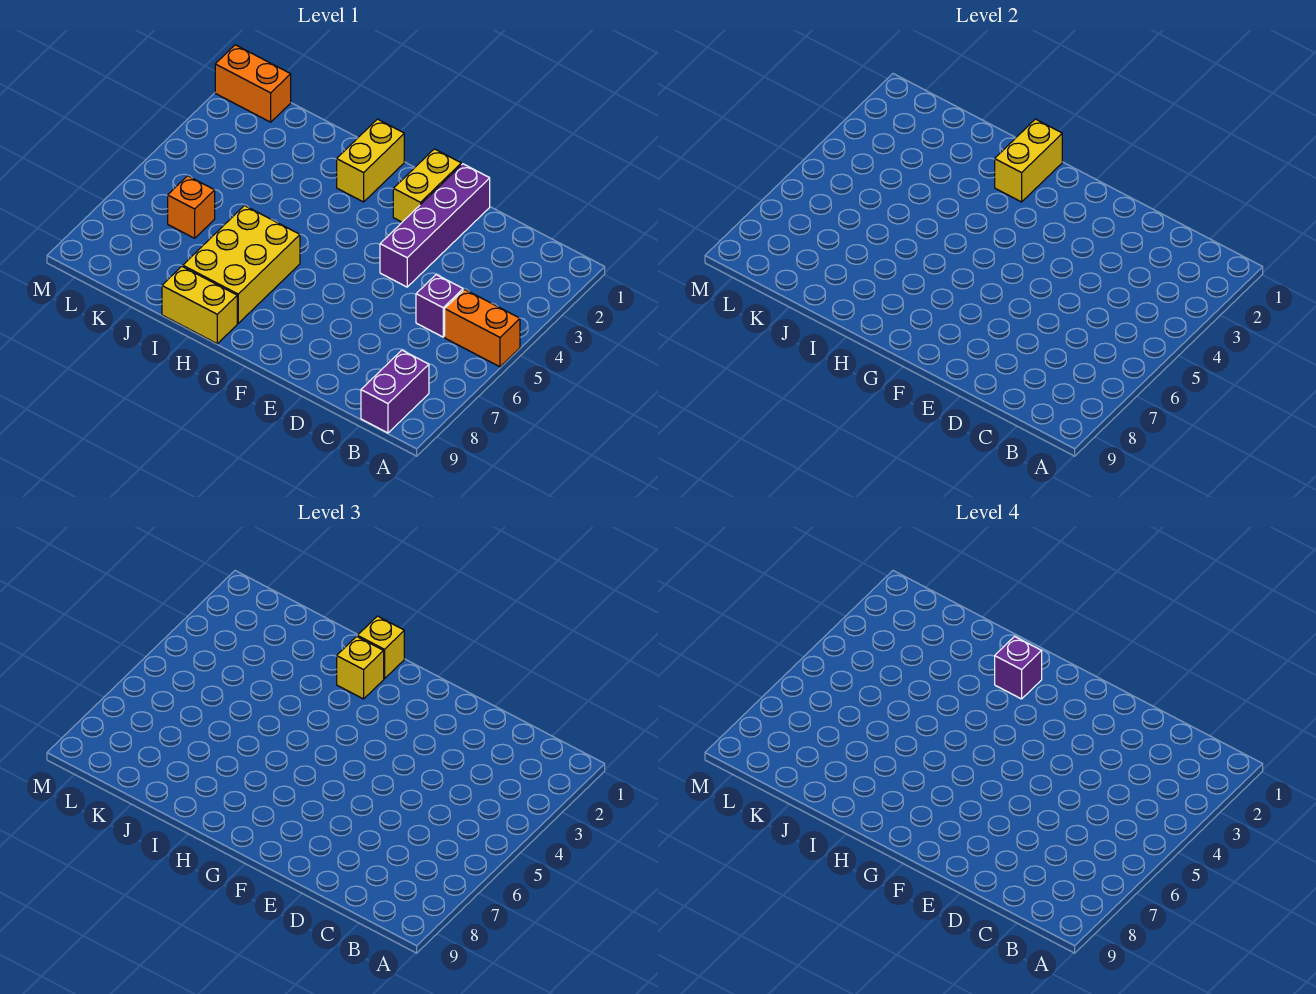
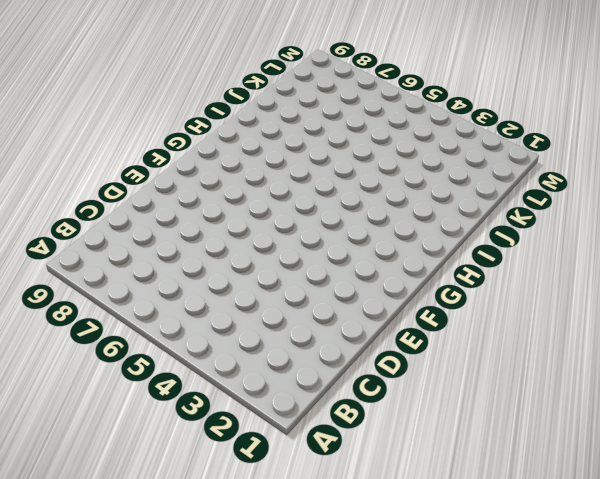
none -> orange 1x2 brick [445,289,520,367]
none -> purple 1x2 brick [361,350,429,433]
none -> purple 1x1 brick [416,275,463,337]

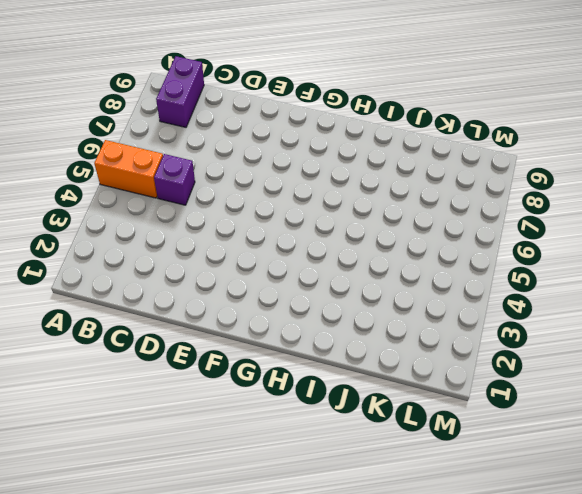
none -> purple 1x4 brick [380,164,490,287]
none -> yellow 1x2 brick [393,149,461,222]
none -> yellow 1x2 brick [337,119,404,202]

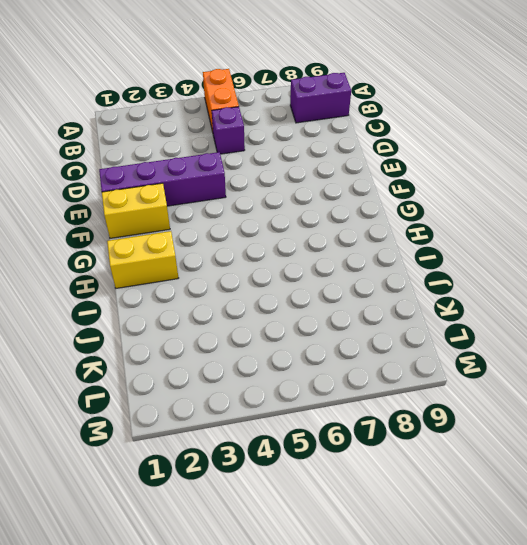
none -> yellow 2x3 brick [183,206,300,323]
none -> yellow 1x2 brick [162,266,237,344]
none -> orange 1x1 brick [168,176,215,238]

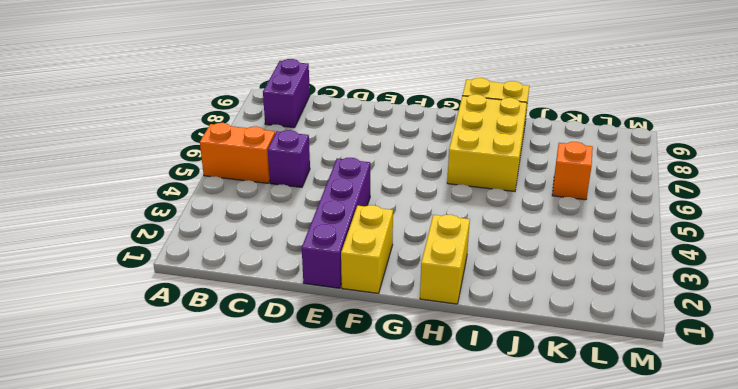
none -> orange 1x2 brick [215,45,291,122]
none -> yellow 1x2 brick [995,119,1062,202]
none -> yellow 1x1 brick [357,616,404,679]

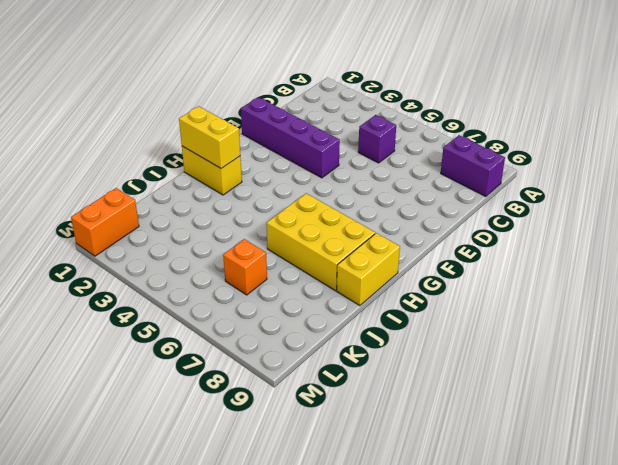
none -> orange 1x2 brick [445,289,520,367]
none -> yellow 1x2 brick [393,149,461,222]
none -> yellow 1x1 brick [357,616,404,679]

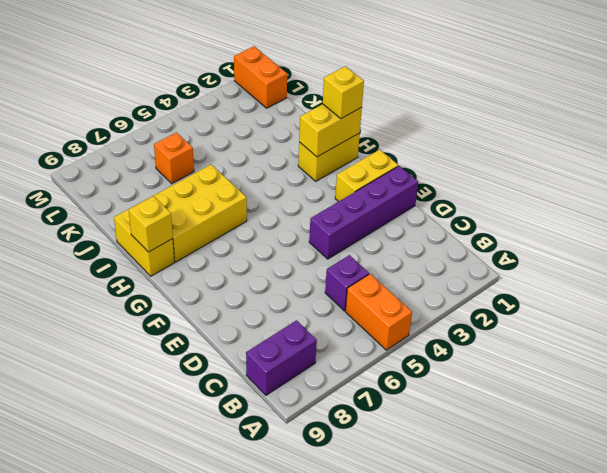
yellow 1x1 brick [129,196,173,252] -> yellow 1x1 brick moved to [337,636,384,699]
none -> purple 1x1 brick [995,636,1042,699]

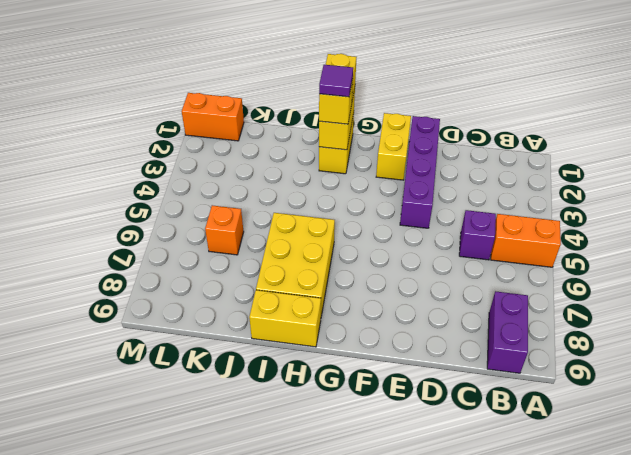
purple 1x1 tile [319,65,353,97] -> purple 1x1 brick [995,636,1042,699]

